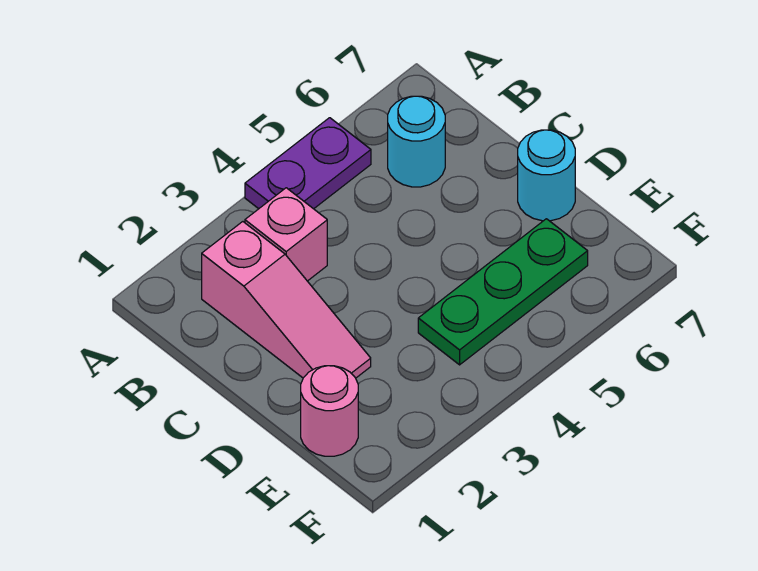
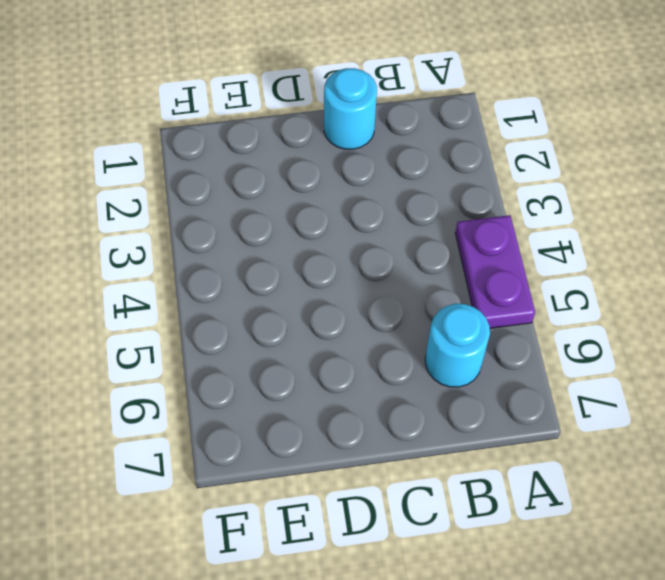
cyan 1x1 round brick [324,68,377,149] -> cyan 1x1 round brick moved to [518,130,575,221]
none -> pink 1x3 slope [202,222,371,378]
none -> pink 1x1 brick [245,188,327,281]

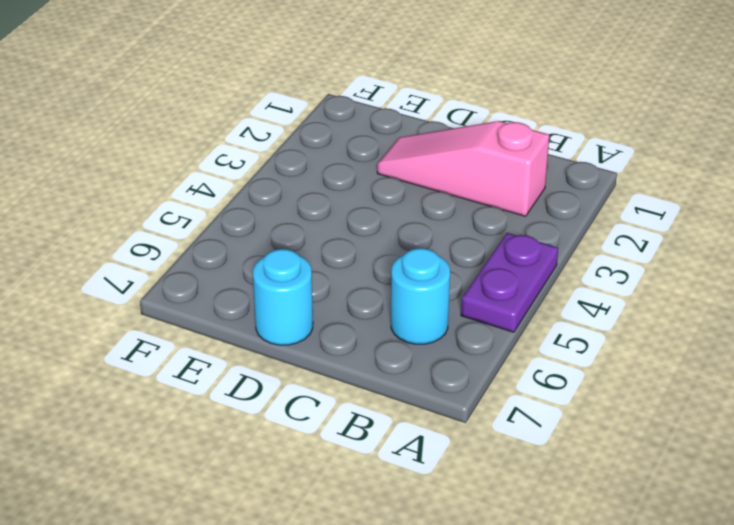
none -> pink 1x1 brick [245,188,327,281]
none -> pink 1x1 round brick [301,366,358,456]

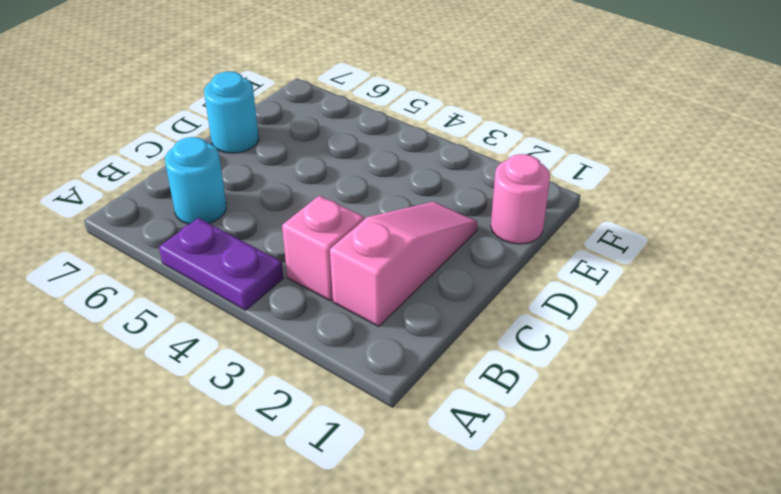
none -> green 1x3 plate [418,219,588,365]

